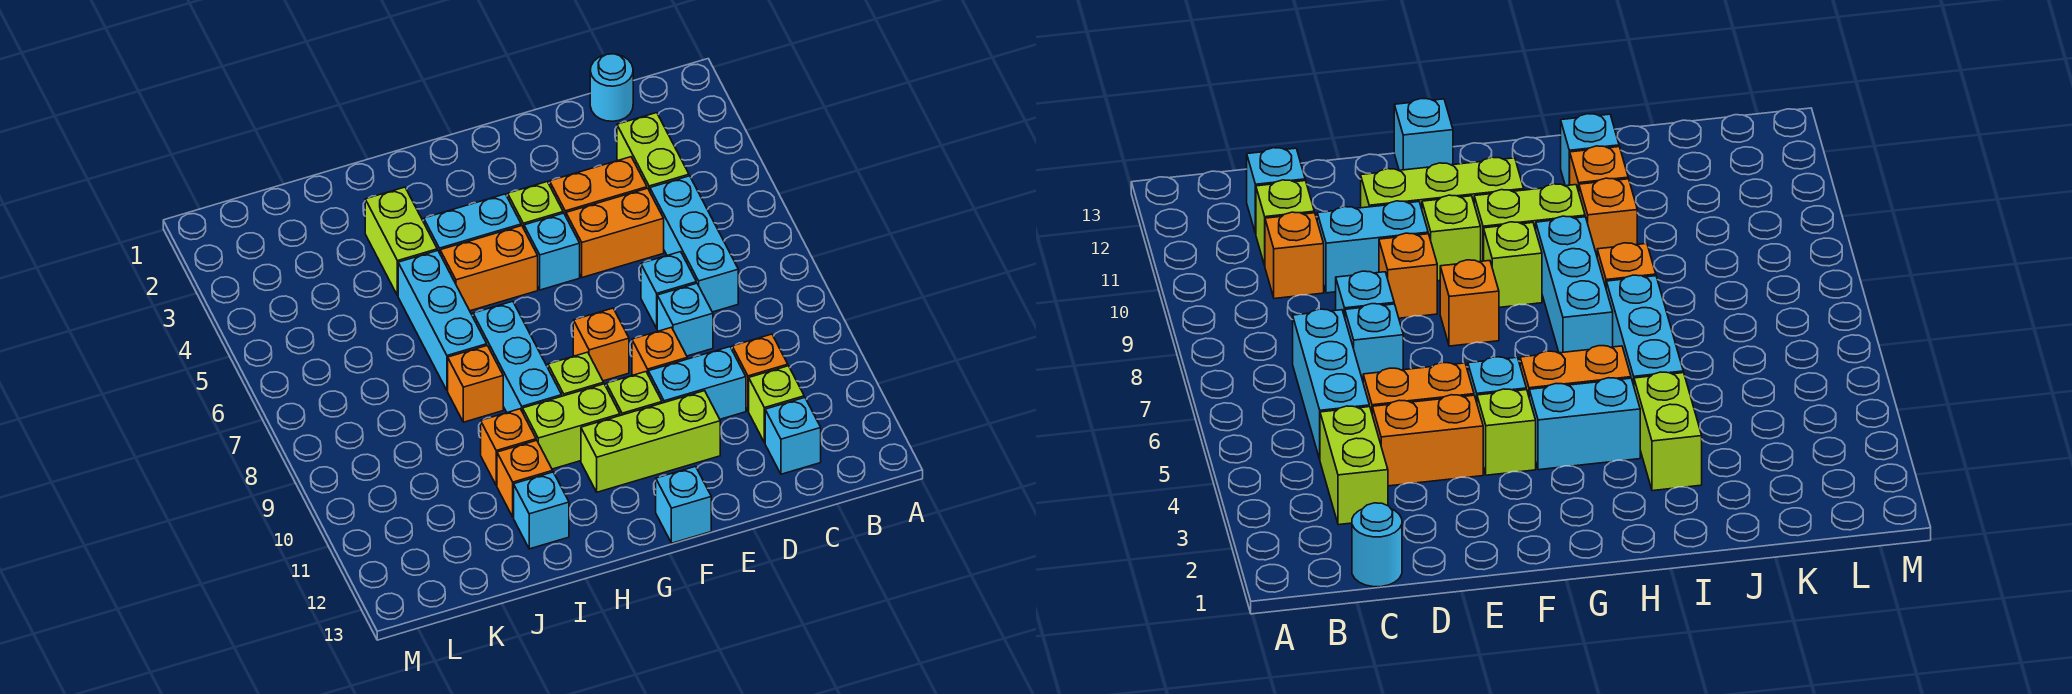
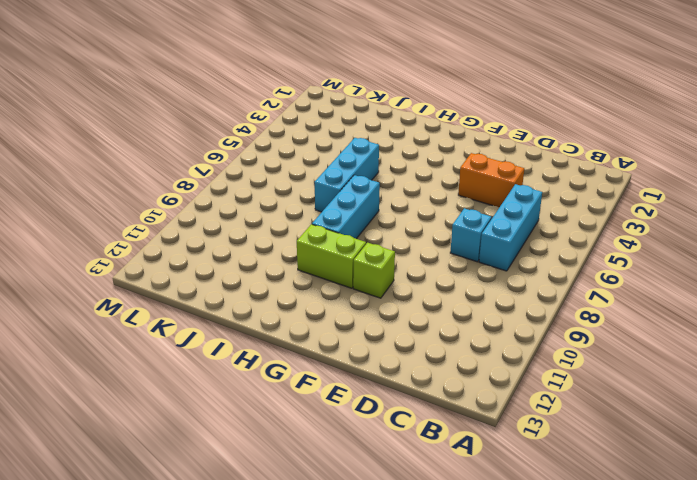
none -> cyan 1x1 round brick [590,54,633,121]
none -> lime 1x2 brick [617,113,689,191]
none -> orange 1x1 brick [732,334,788,411]

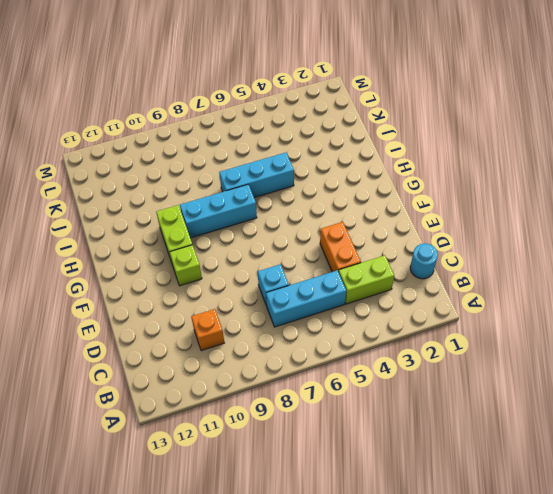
none -> lime 1x1 brick [749,366,804,443]
none -> cyan 1x1 brick [765,397,821,474]
none -> orange 1x2 brick [566,188,664,278]

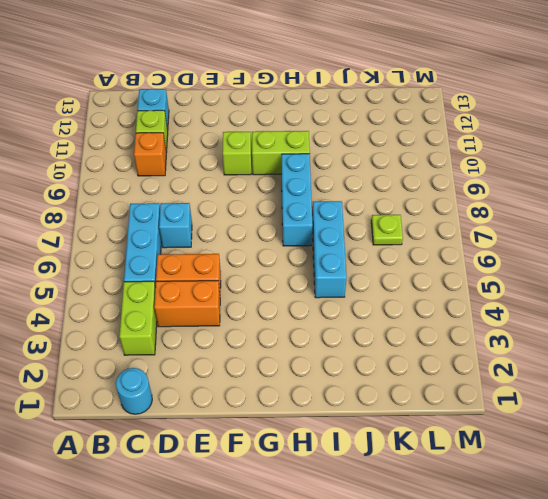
lime 1x1 plate [371,215,403,245] -> none
none -> cyan 1x1 brick [657,283,713,356]
none -> cyan 1x2 brick [648,347,746,419]
none -> orange 1x1 brick [632,327,687,375]

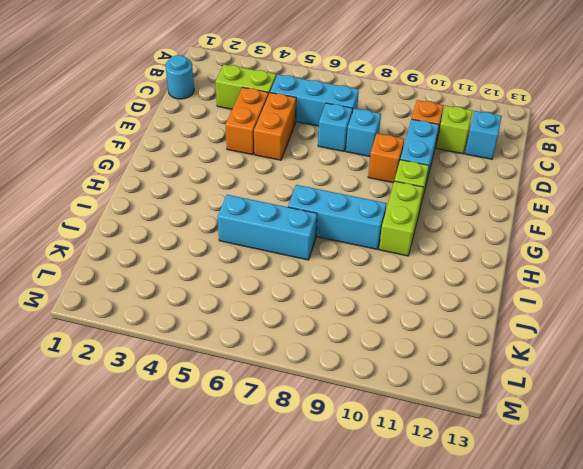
none -> lime 1x3 brick [581,391,720,492]
none -> lime 1x1 brick [508,182,563,228]
none -> cyan 1x1 brick [524,213,580,290]

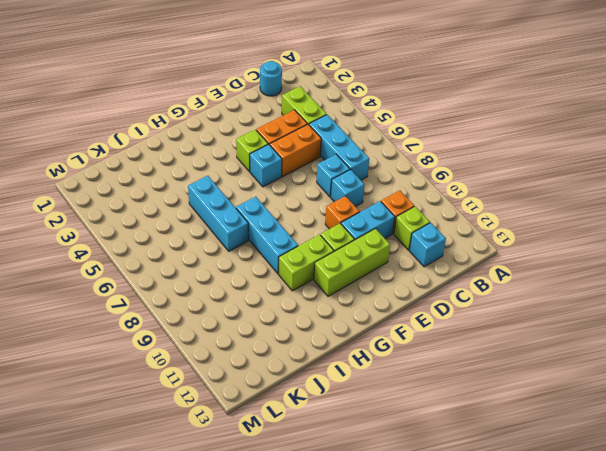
none -> orange 1x1 brick [573,308,629,381]
none -> cyan 1x1 brick [656,466,711,543]
none -> cyan 1x2 brick [424,194,521,253]

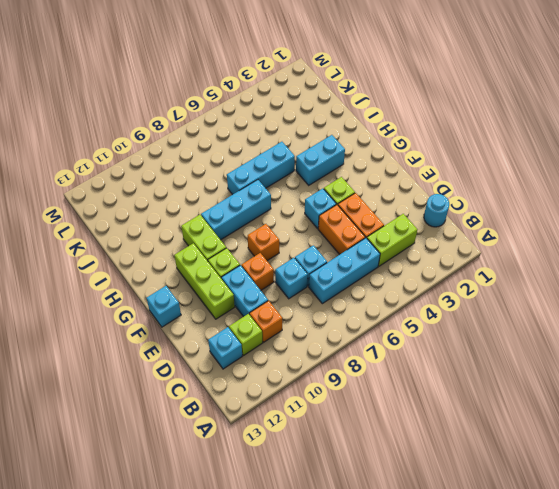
cyan 1x2 brick [296,135,345,185] -> cyan 1x2 brick turned to [424,194,521,253]
none -> orange 1x2 brick [440,226,538,311]
none -> lime 1x1 brick [548,352,604,396]
none -> lime 1x2 brick [365,187,437,296]

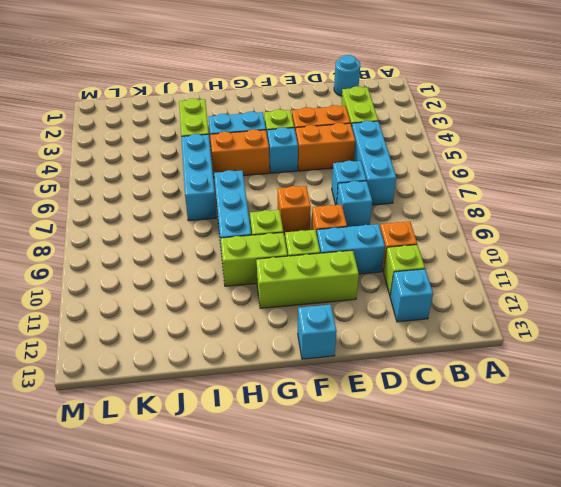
none -> orange 1x1 brick [448,346,503,422]
none -> orange 1x1 brick [481,409,536,486]
none -> orange 1x1 brick [497,440,553,517]

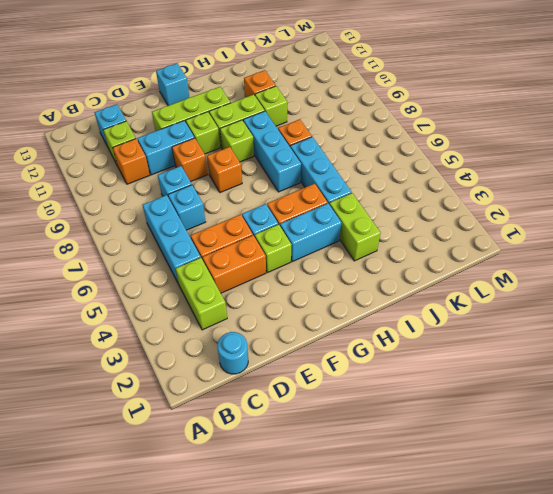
lime 1x1 brick [255,86,287,126] -> orange 1x1 brick [481,409,536,486]
none -> cyan 1x1 brick [514,472,569,549]

